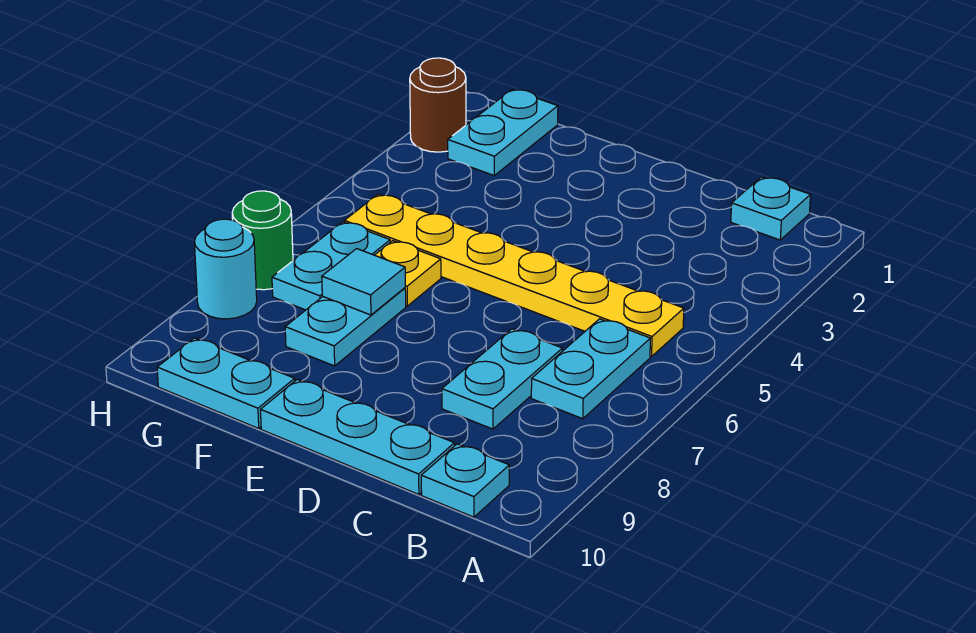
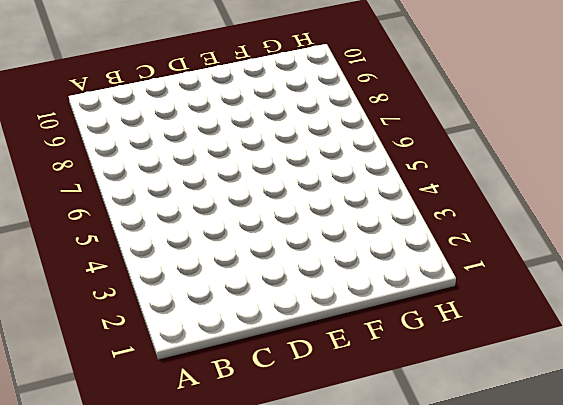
none -> cyan 1x1 plate [731,177,810,240]
none -> yellow 1x6 plate [344,194,684,357]
none -> cyan 1x2 plate [531,319,650,419]

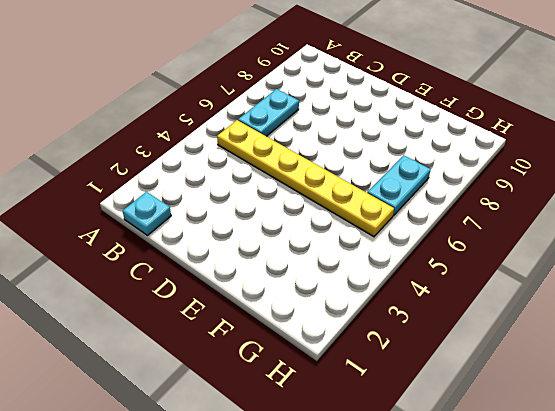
none -> cyan 1x1 plate [421,444,509,517]
none -> cyan 1x2 plate [442,329,562,429]
none -> cyan 1x3 plate [260,379,455,495]

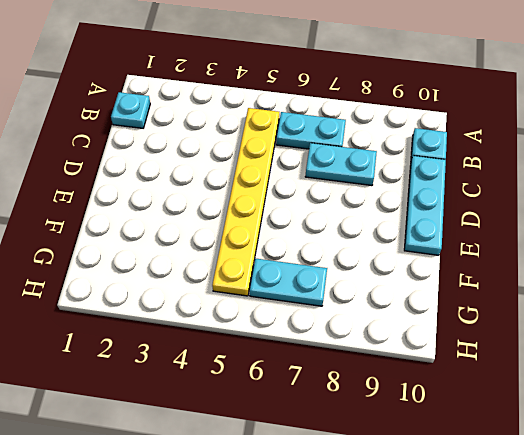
none -> yellow 1x1 plate [375,241,441,306]
none -> cyan 1x2 plate [285,288,406,366]
none -> cyan 1x2 plate [157,338,295,428]

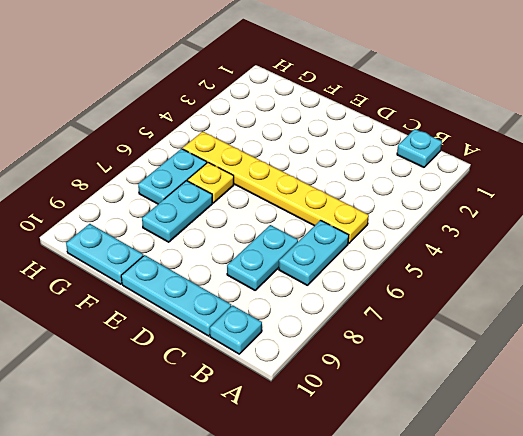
none -> cyan 1x2 plate [448,90,558,175]
none -> brown 1x1 round brick [410,58,466,152]
none -> green 1x1 round brick [232,191,293,290]

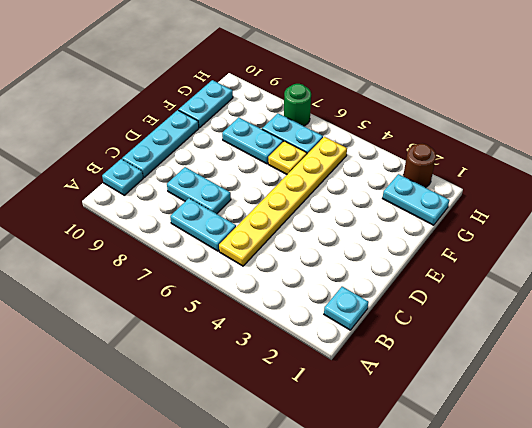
none -> cyan 1x1 round brick [194,219,257,319]
none -> cyan 1x1 tile [322,249,405,315]

